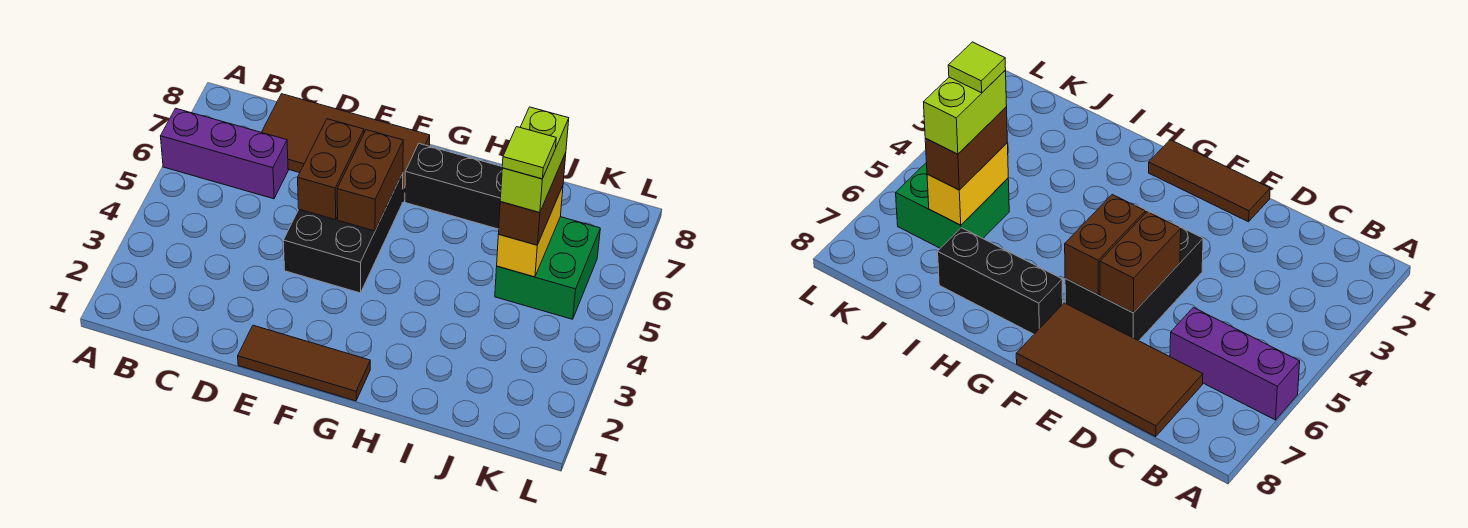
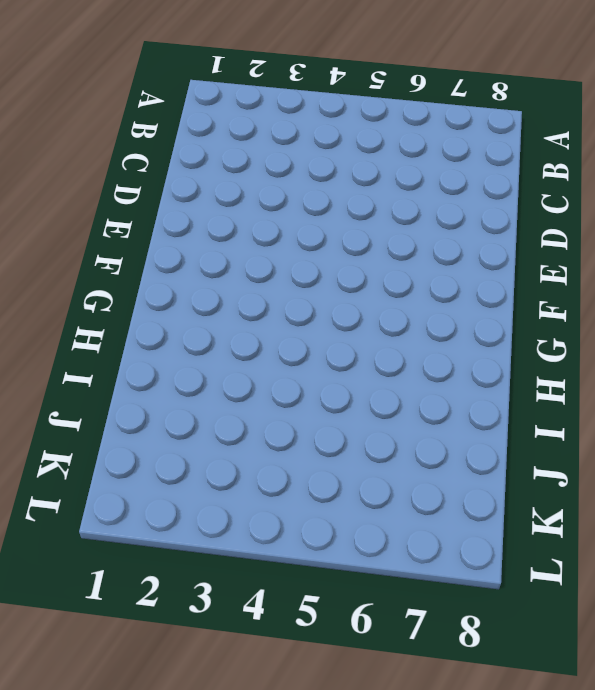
none -> purple 1x3 brick [161,108,288,199]
none -> brown 2x4 tile [262,94,430,202]
none -> brown 1x3 tile [238,325,370,401]

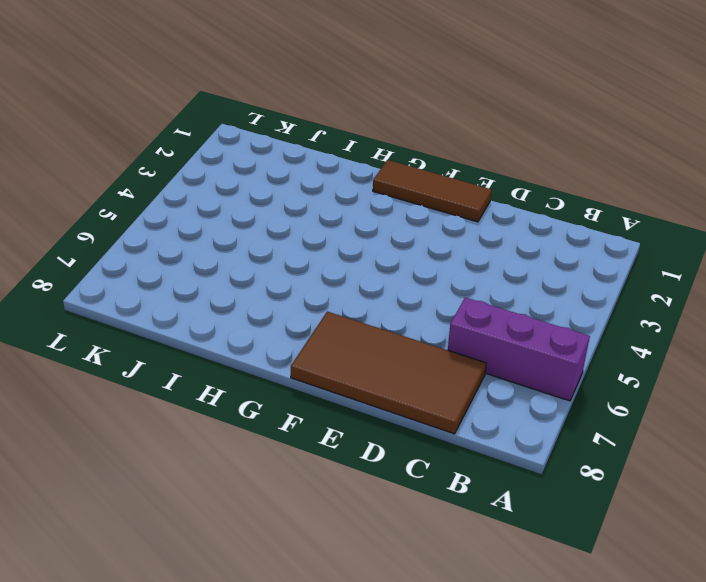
none -> black 2x3 brick [283,173,403,293]
none -> black 1x3 brick [405,144,502,229]
none -> green 2x2 brick [495,217,600,319]

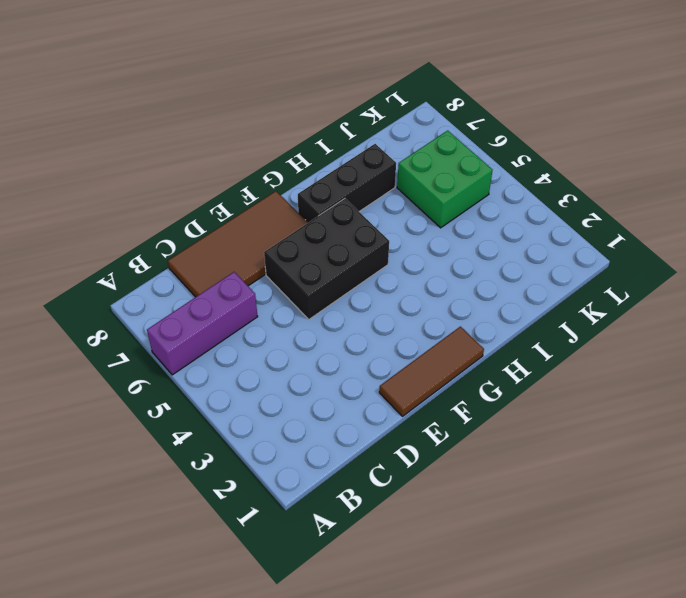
black 2x3 brick [264,199,389,319] -> black 2x3 brick turned to [283,173,403,293]
none -> brown 1x2 brick [298,119,364,220]
none -> brown 1x2 brick [337,130,403,231]
none -> yellow 1x2 brick [497,186,563,277]

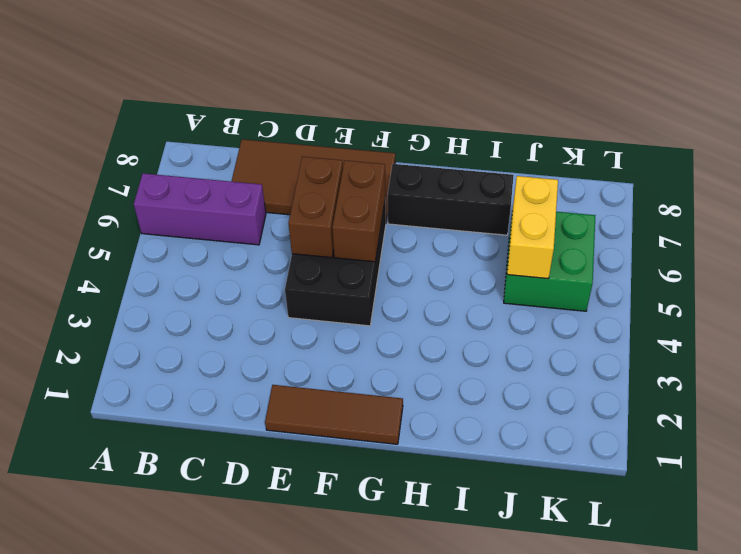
none -> brown 1x2 brick [499,153,566,245]
none -> lime 1x2 brick [500,107,569,213]
none -> lime 1x1 tile [502,127,556,179]

